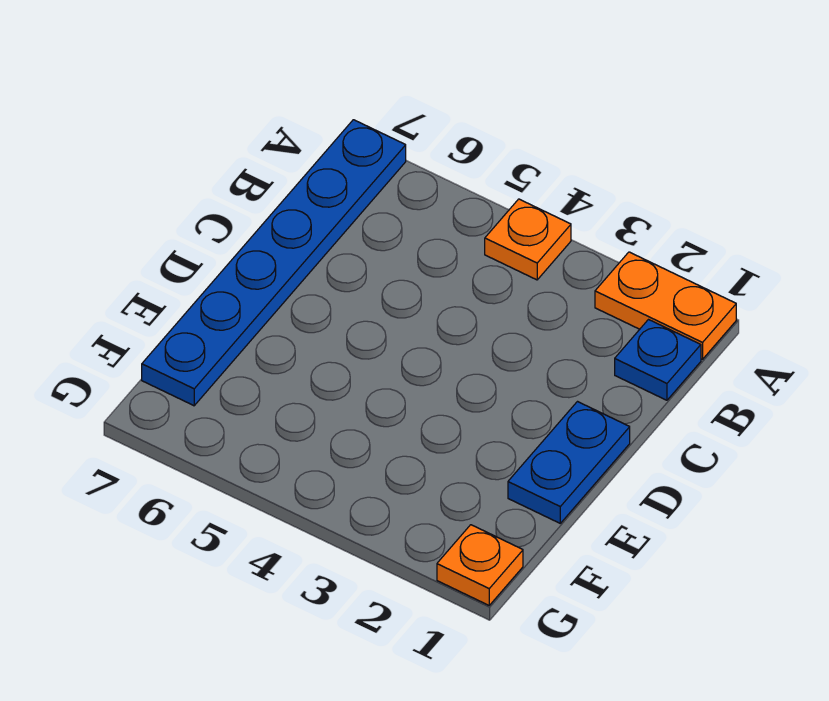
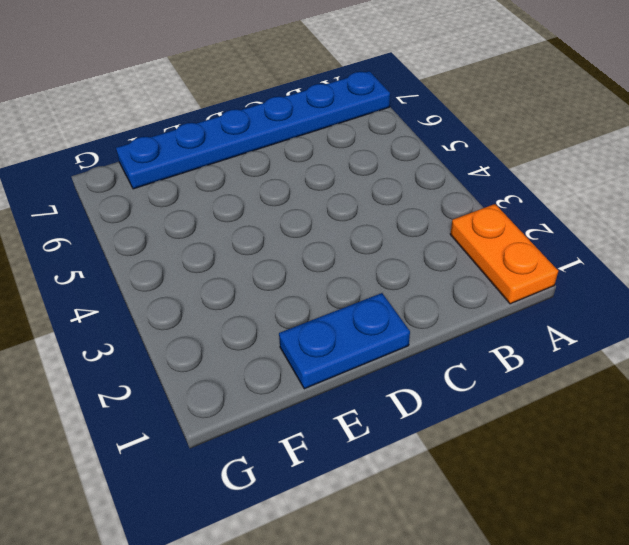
none -> orange 1x1 plate [485,199,571,280]
none -> blue 1x1 plate [615,320,701,400]

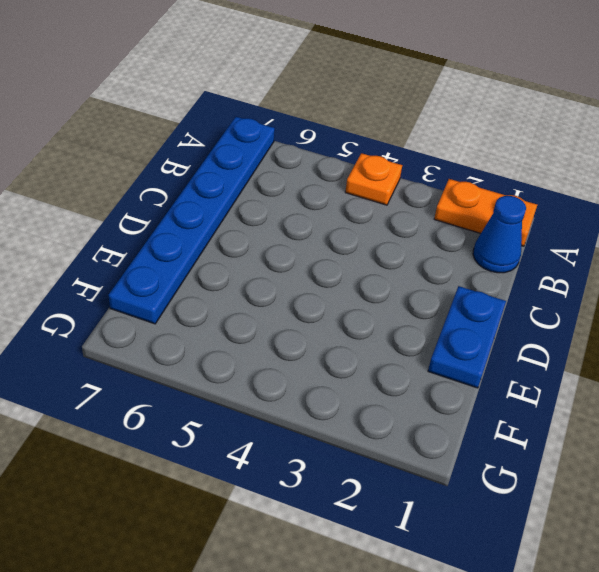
blue 1x1 cone [473,196,526,273] -> blue 1x1 plate [615,320,701,400]
none -> orange 1x1 plate [437,525,523,605]

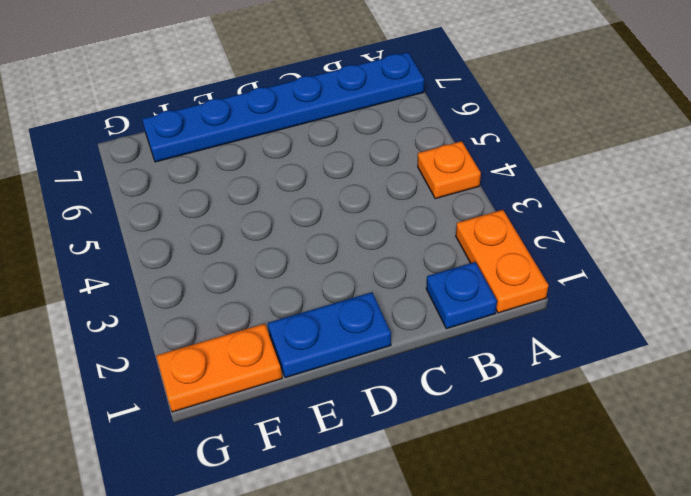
orange 1x2 plate [156,324,282,412] -> orange 1x1 plate [437,525,523,605]

